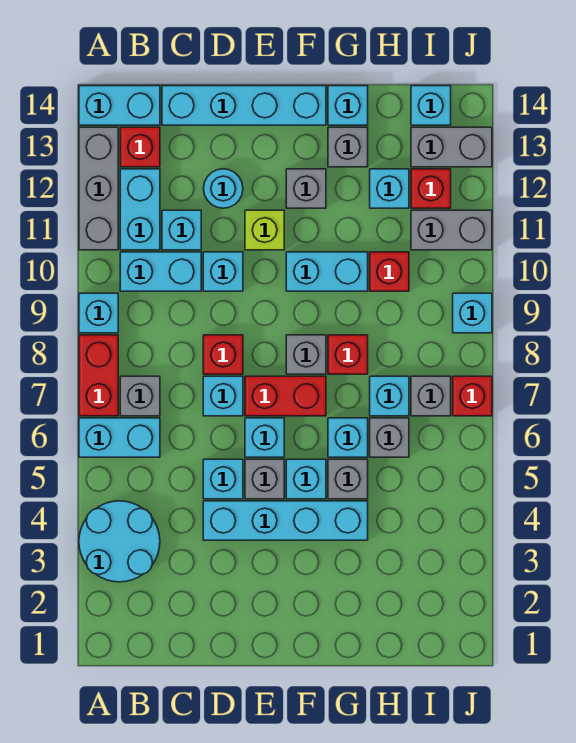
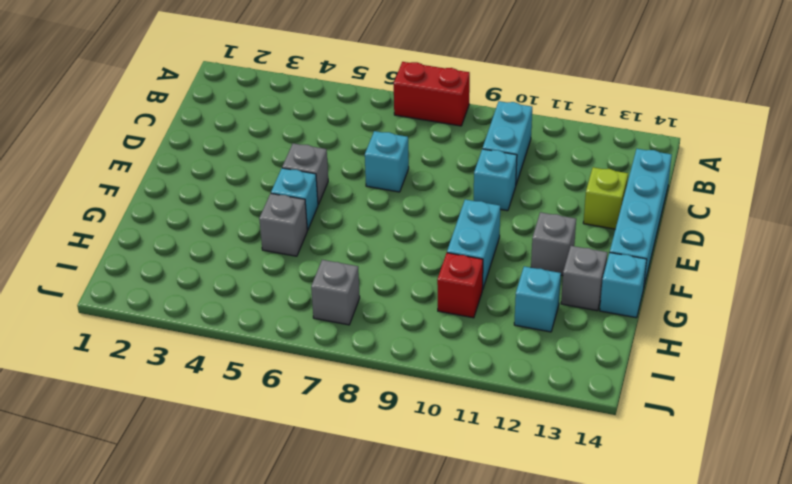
lime 1x1 brick [583,167,628,229] -> lime 1x1 brick moved to [245,210,284,250]
none -> cyan 2x2 round brick [79,501,160,582]
none -> cyan 1x2 brick [79,418,160,457]
none -> cyan 1x1 brick [79,293,118,333]
none -> grey 1x3 brick [79,127,118,250]

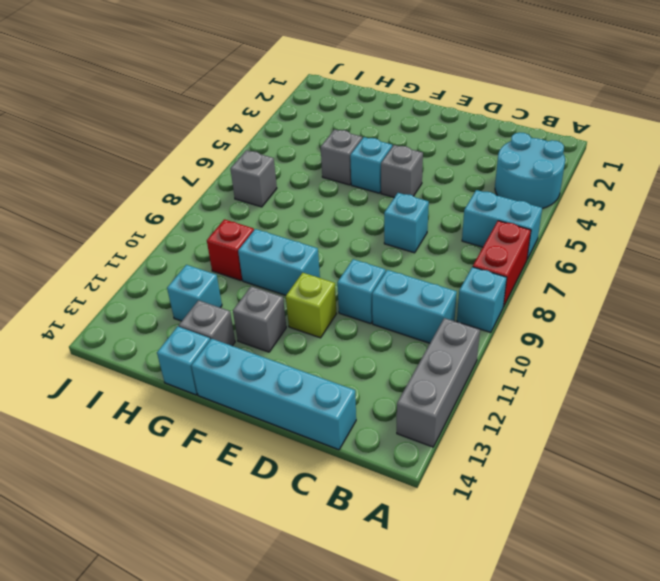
none -> cyan 1x2 brick [79,86,160,125]
none -> grey 1x1 brick [120,376,160,416]
none -> cyan 1x2 brick [120,169,160,250]
none -> red 1x1 brick [120,127,160,167]

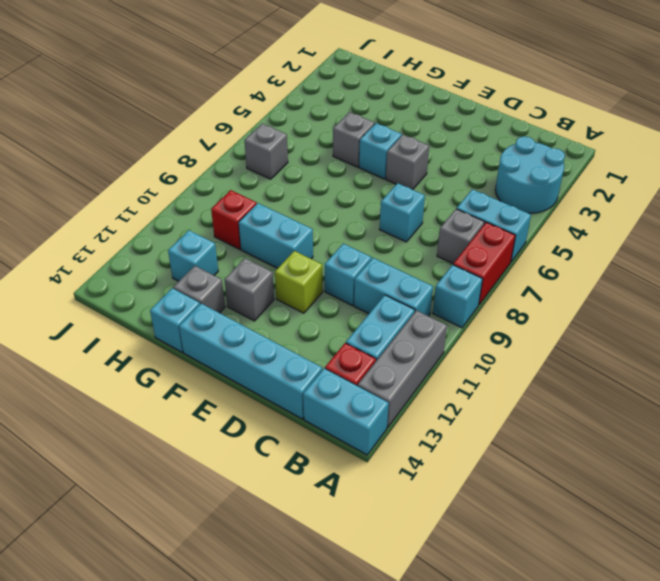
none -> cyan 1x1 brick [162,210,201,250]
none -> cyan 1x4 brick [203,501,368,540]
none -> cyan 1x1 brick [203,459,243,499]
none -> red 1x1 brick [203,335,243,374]

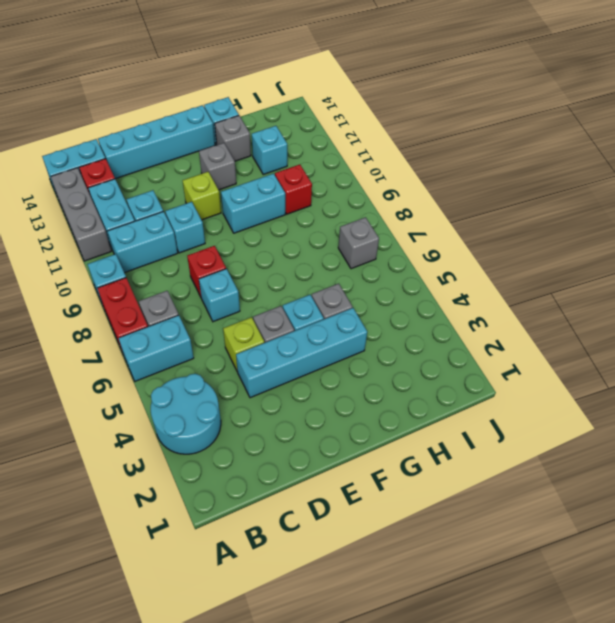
lime 1x1 brick [223,317,264,372] -> cyan 1x1 brick [203,459,243,499]
none -> cyan 1x1 round brick [203,169,243,208]
none -> cyan 1x1 brick [245,418,284,457]
none -> red 1x2 brick [245,376,326,416]
none -> grey 1x1 brick [286,335,326,374]

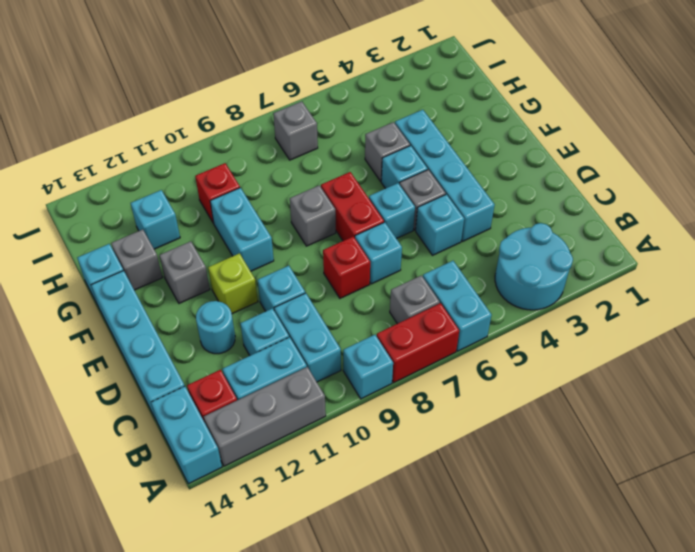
none -> cyan 1x1 brick [328,418,368,457]
none -> red 1x1 brick [328,335,368,374]
none -> grey 1x1 brick [370,418,409,457]
none -> cyan 1x1 brick [370,376,409,416]

